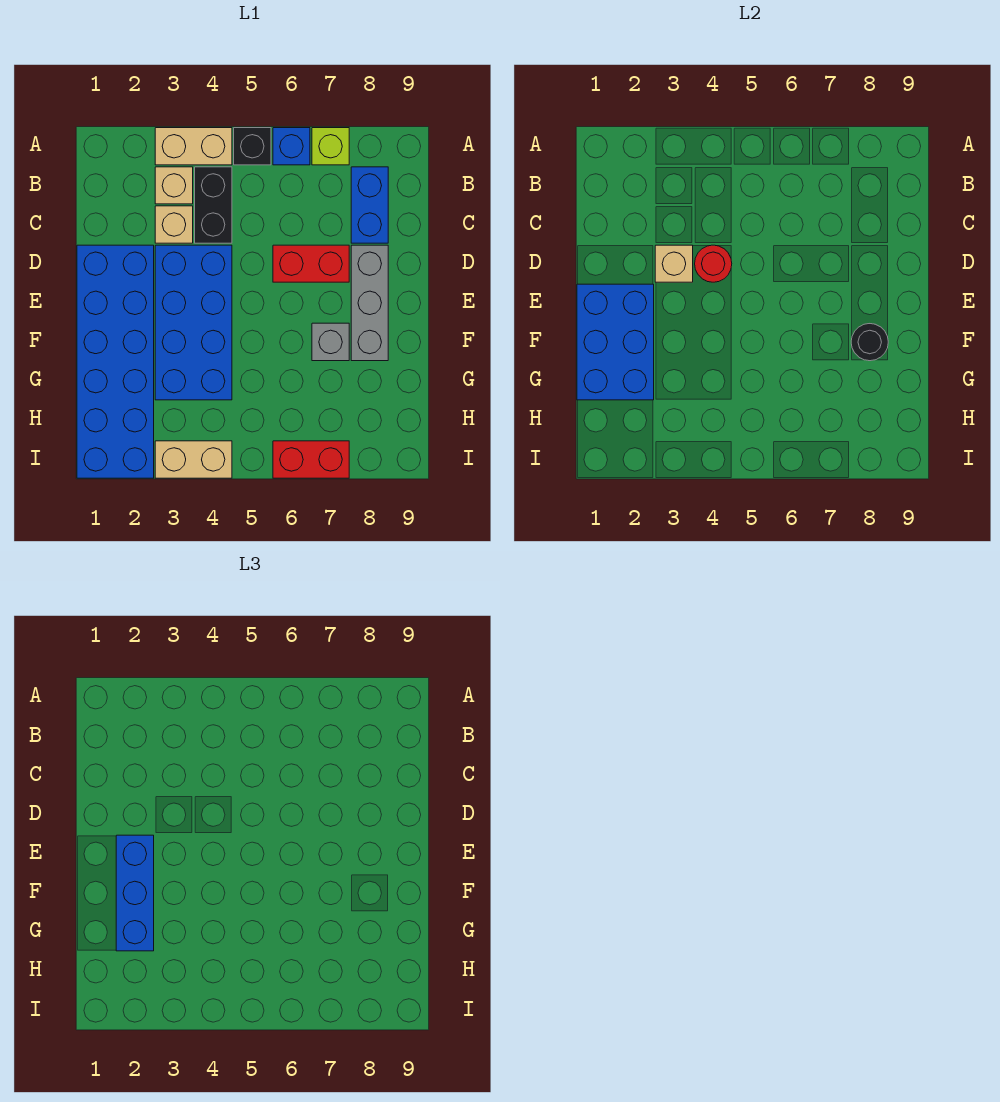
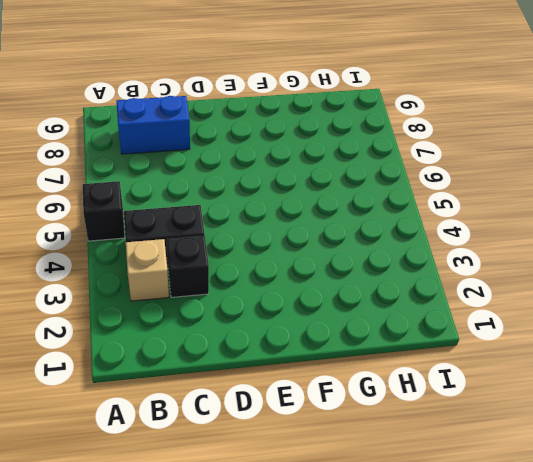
black 1x1 brick [166,236,209,297] -> tan 1x1 brick [155,206,193,243]
none -> tan 1x2 brick [155,128,232,165]
none -> blue 1x1 brick [273,128,310,165]
none -> lime 1x1 brick [312,128,349,165]

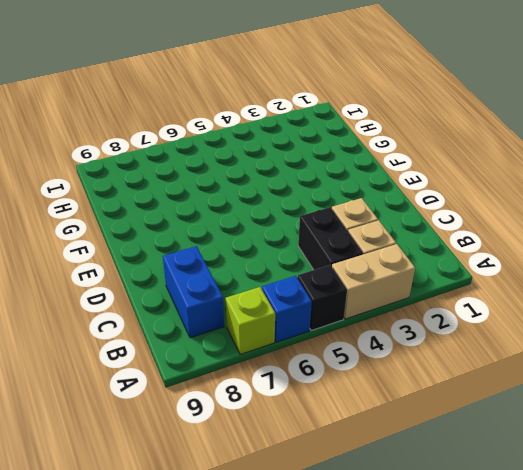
none -> blue 2x6 brick [77,245,154,478]
none -> blue 2x4 brick [155,245,232,400]
none -> red 1x2 brick [273,245,349,282]

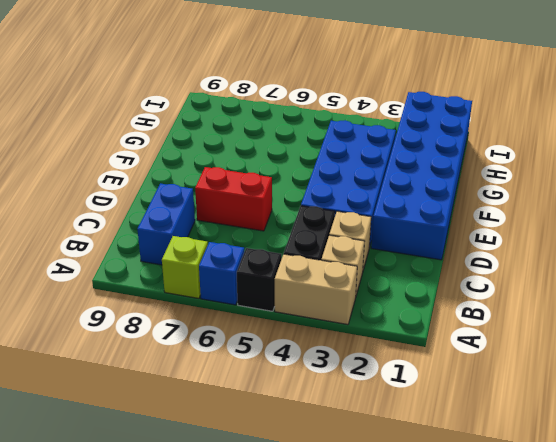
none -> grey 1x3 brick [351,245,388,361]
none -> grey 1x1 brick [312,323,349,361]
none -> tan 1x2 brick [155,441,232,478]

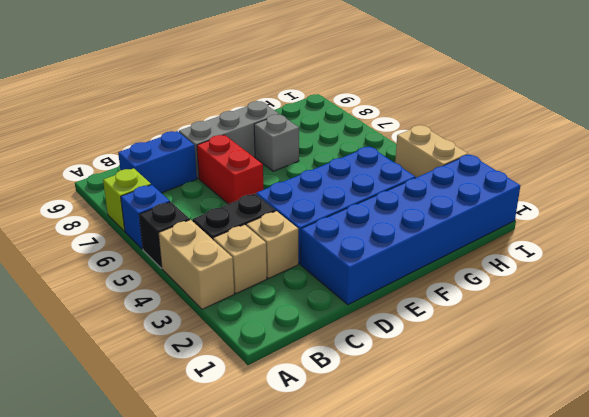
none -> red 1x2 brick [273,441,349,478]
none -> tan 1x1 brick [655,245,693,282]
none -> red 1x1 round brick [695,245,732,282]

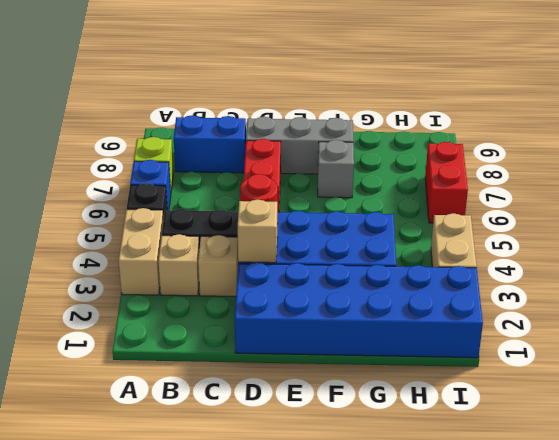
none -> blue 2x3 brick [577,284,654,400]
none -> black 1x1 round brick [851,324,888,361]
none -> blue 1x3 brick [116,835,154,951]

